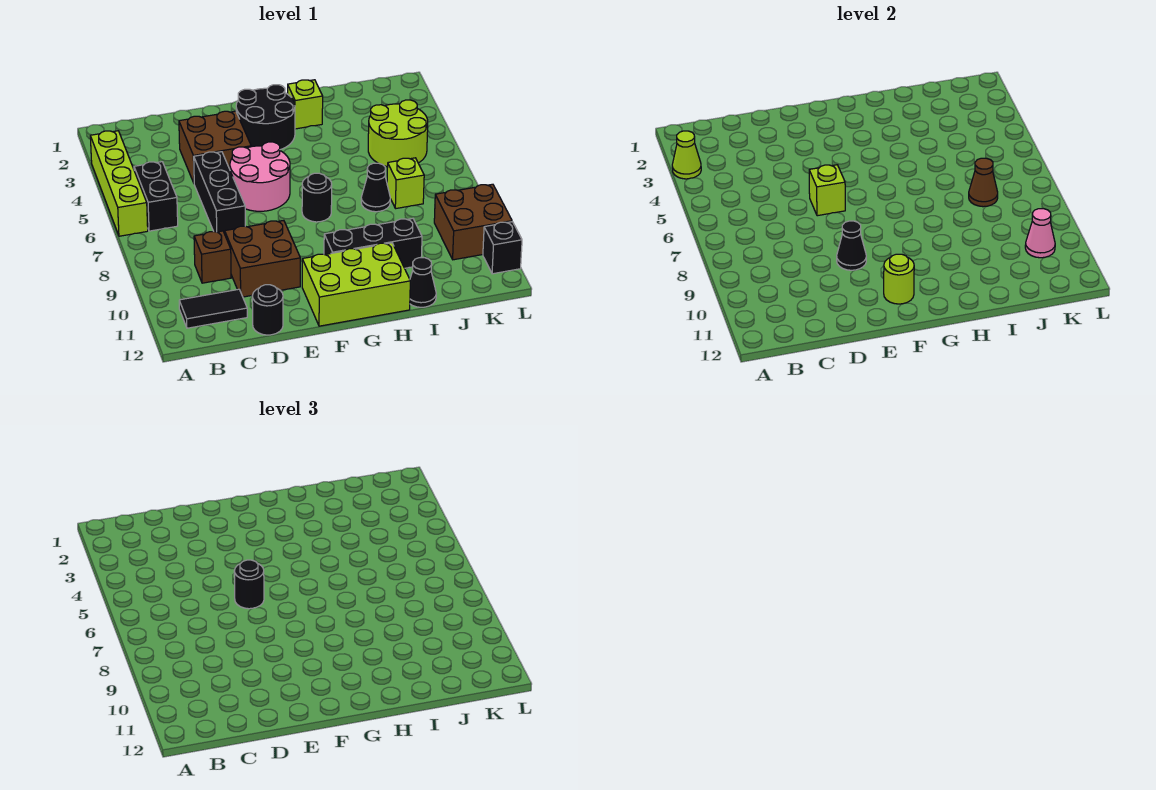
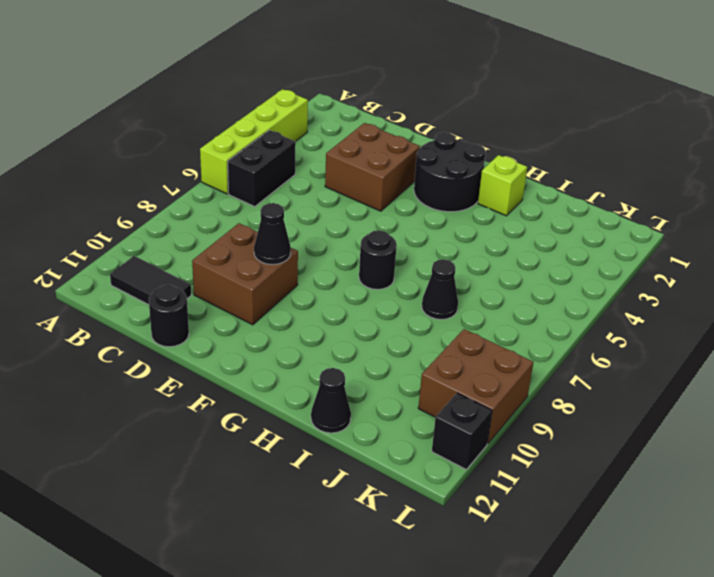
none -> brown 1x1 brick [194,231,231,283]
none -> black 1x3 brick [194,152,245,234]
none -> pink 2x2 round brick [230,142,290,211]

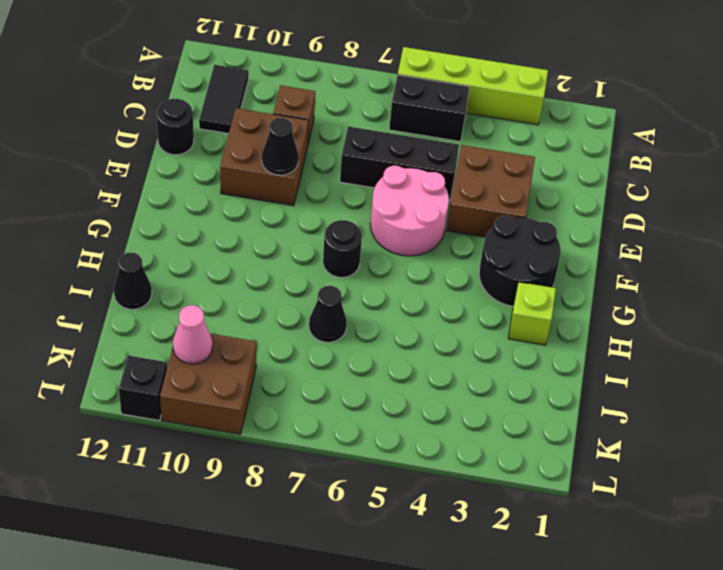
none -> lime 2x3 brick [302,243,410,326]
none -> black 1x3 brick [324,219,422,268]
none -> lime 2x2 round brick [368,100,428,167]

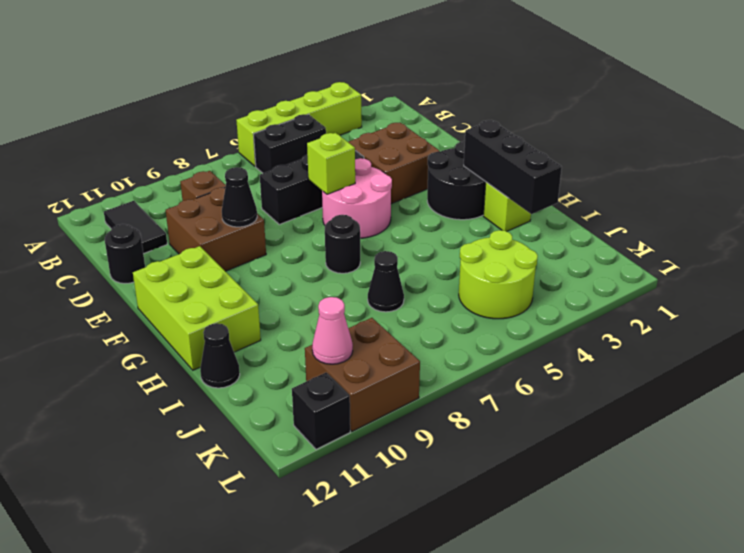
black 1x3 brick [464,120,562,214] -> black 1x3 brick moved to [324,219,422,268]
none -> lime 1x1 brick [387,158,424,209]
none -> lime 1x1 cone [672,131,701,179]
none -> lime 1x1 round brick [884,254,914,304]

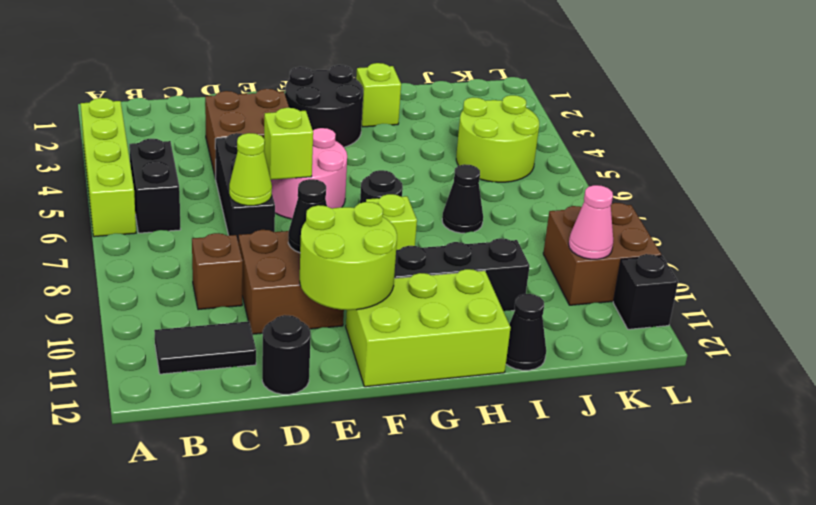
lime 1x1 cone [229,133,272,206] -> lime 1x1 cone moved to [672,131,701,179]
lime 2x2 round brick [300,202,397,310] -> lime 1x1 round brick [884,254,914,304]
lime 1x1 brick [366,194,417,250] -> lime 1x1 brick moved to [387,158,424,209]
none -> brown 1x1 cone [969,158,998,207]
none -> black 1x1 round brick [234,560,264,609]

